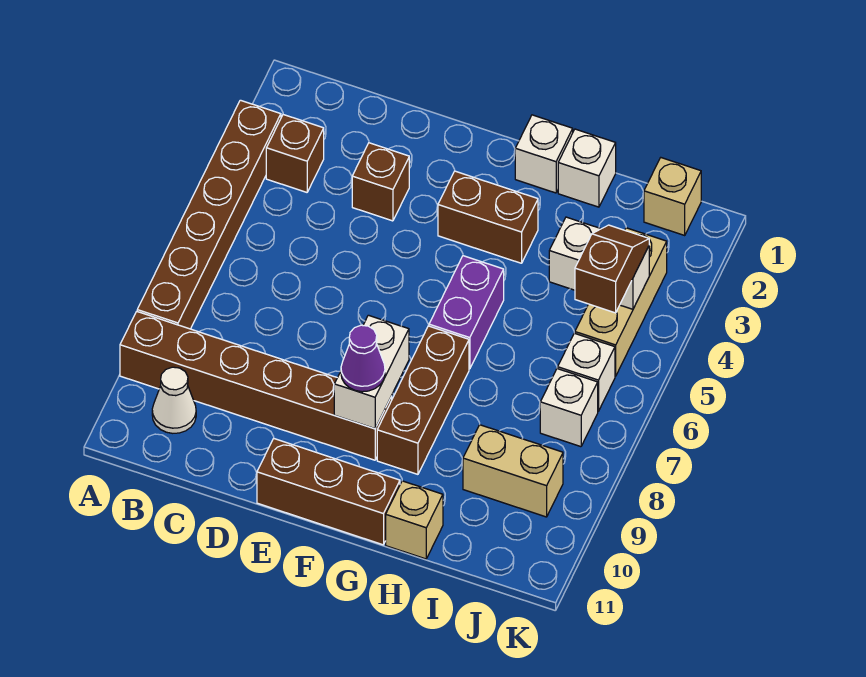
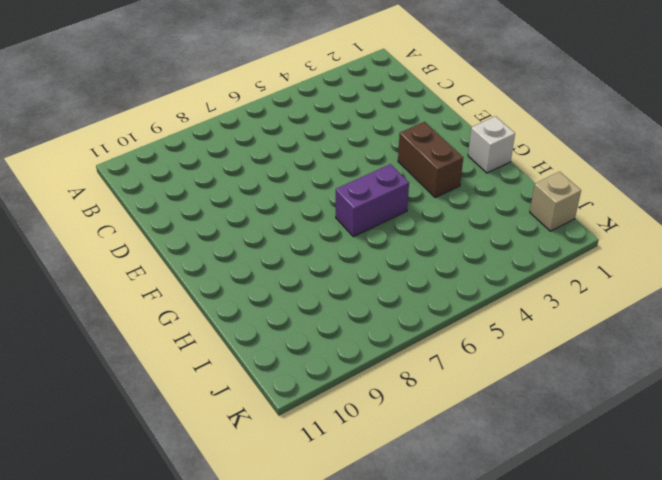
none -> brown 1x6 brick [137,100,281,329]
none -> brown 1x6 brick [120,312,392,460]
none -> brown 1x1 brick [266,115,324,192]

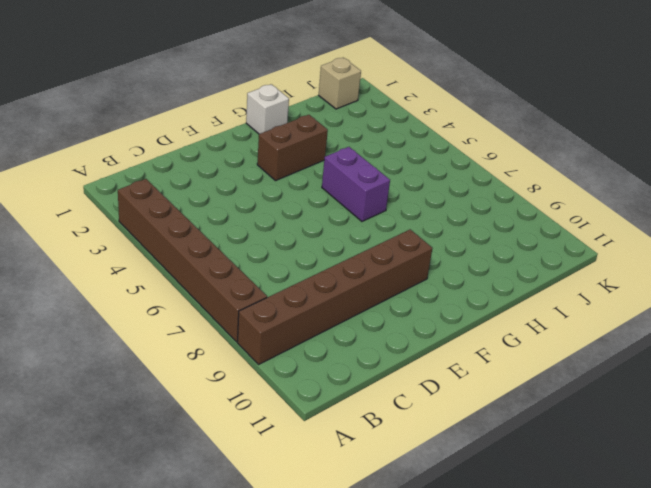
none -> brown 1x1 brick [266,115,324,192]
none -> white 1x1 cone [152,367,196,433]
none -> brown 1x1 brick [352,143,409,221]

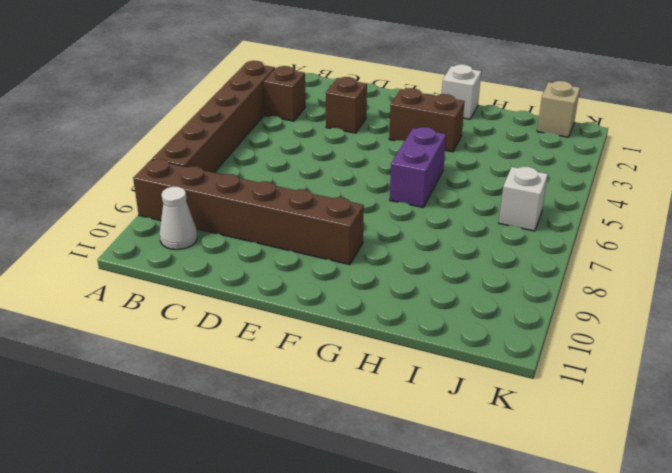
none -> brown 1x3 brick [257,438,400,545]
none -> brown 1x3 brick [377,326,469,474]
none -> white 1x1 brick [558,129,616,207]

